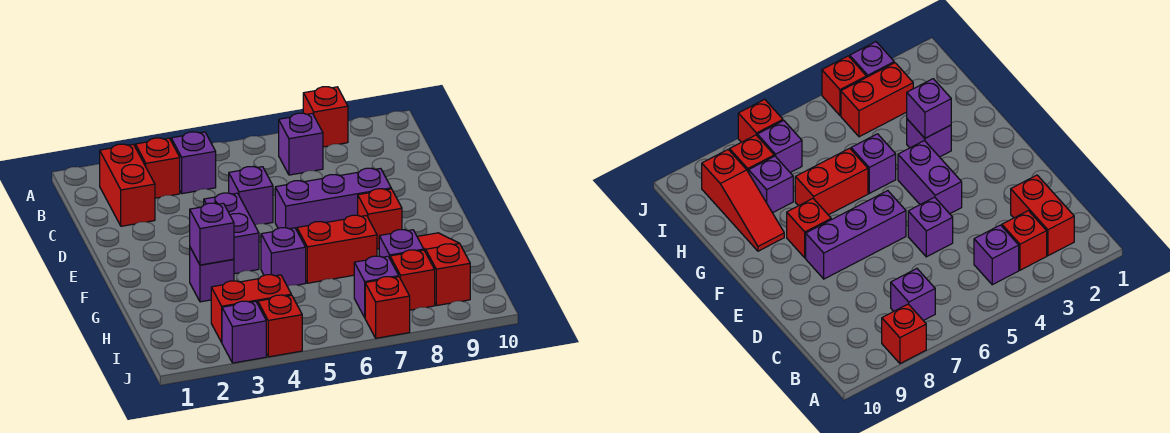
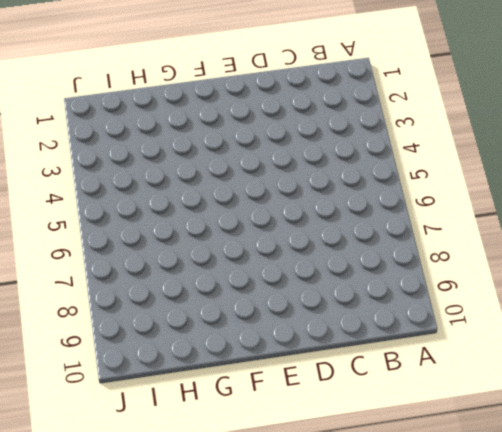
none -> red 1x1 brick [303,87,348,147]
none -> red 1x2 brick [100,144,155,226]
none -> red 1x1 brick [135,138,180,198]

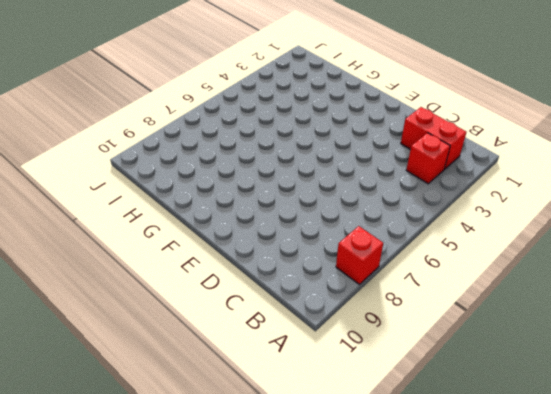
none -> purple 1x1 brick [171,132,216,194]
none -> purple 1x1 brick [279,113,323,175]
none -> purple 1x1 brick [229,167,273,225]

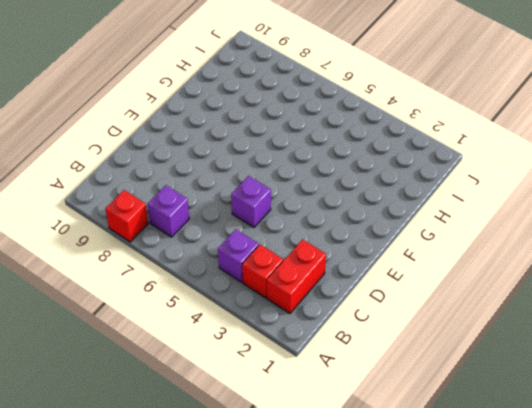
none -> purple 1x2 brick [204,193,259,274]
none -> purple 1x3 brick [275,168,391,230]
none -> red 1x1 brick [358,189,402,249]

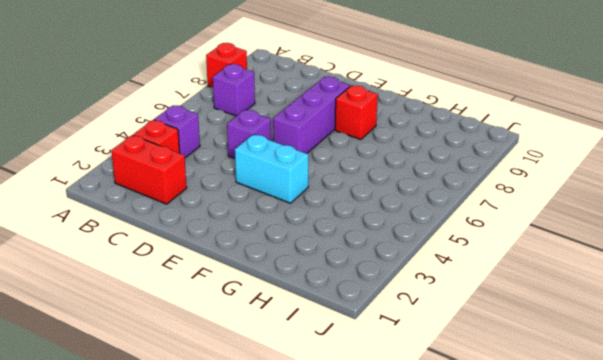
cyan 1x2 brick [235,134,308,203] -> purple 1x2 brick [204,193,259,274]
none -> purple 1x1 brick [190,248,234,302]
none -> purple 1x1 brick [261,228,306,286]
none -> red 1x2 brick [297,215,377,283]

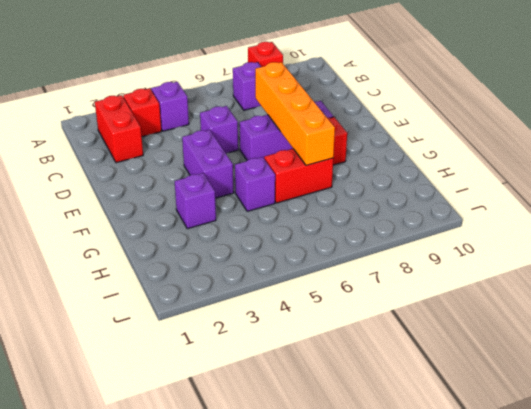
orange 1x4 brick [255,62,335,165] -> none
none -> red 1x3 slope [417,233,470,306]
none -> purple 1x1 brick [379,230,424,258]
none -> red 1x2 brick [211,275,291,342]

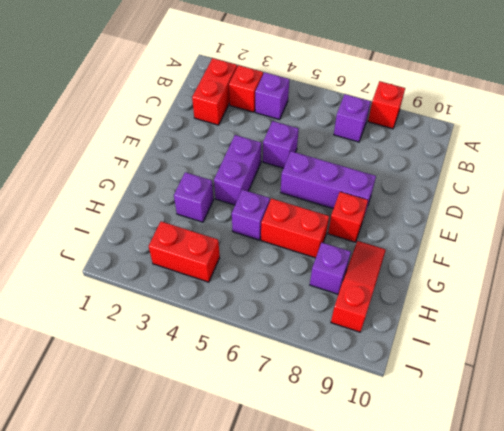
none -> purple 1x1 brick [354,256,399,317]
none -> red 1x1 brick [390,250,435,310]
none -> purple 1x1 brick [222,301,266,363]

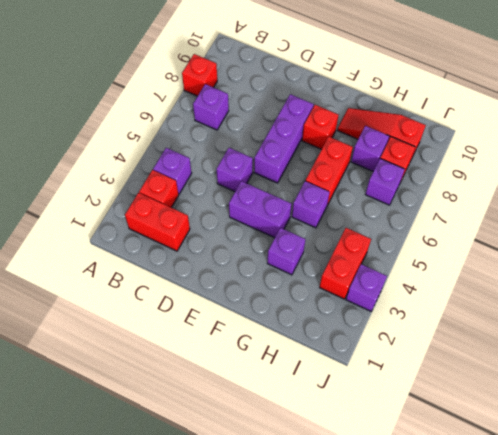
none -> red 1x1 brick [258,295,302,357]
none -> red 1x1 brick [365,277,410,338]
none -> purple 1x1 brick [190,203,234,265]

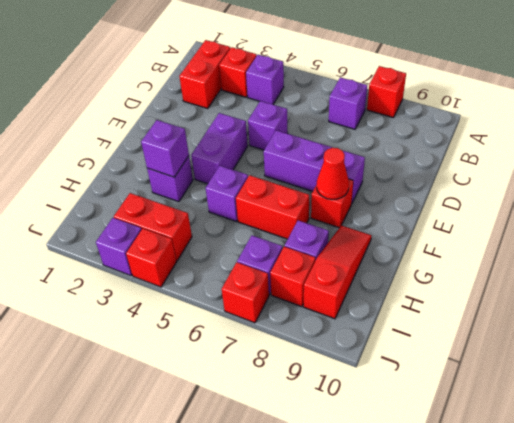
red 1x1 cone [317,148,349,200] -> none

